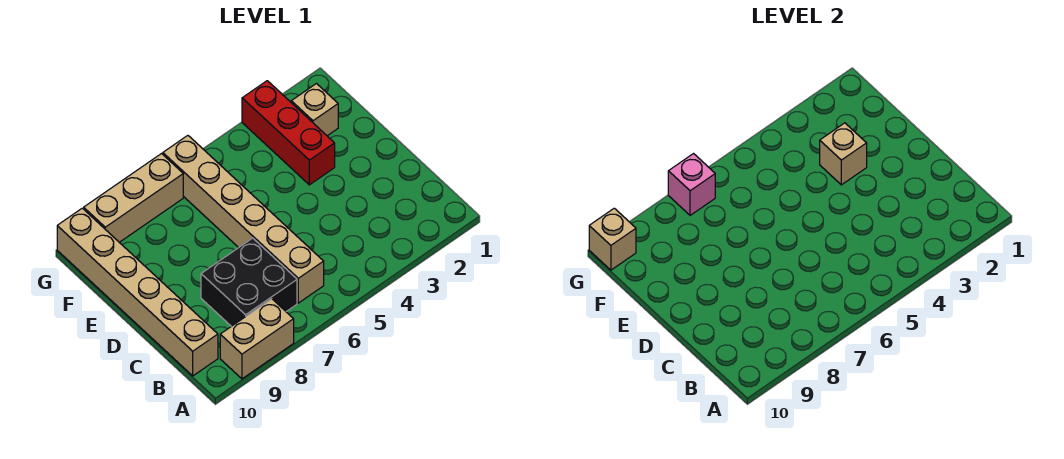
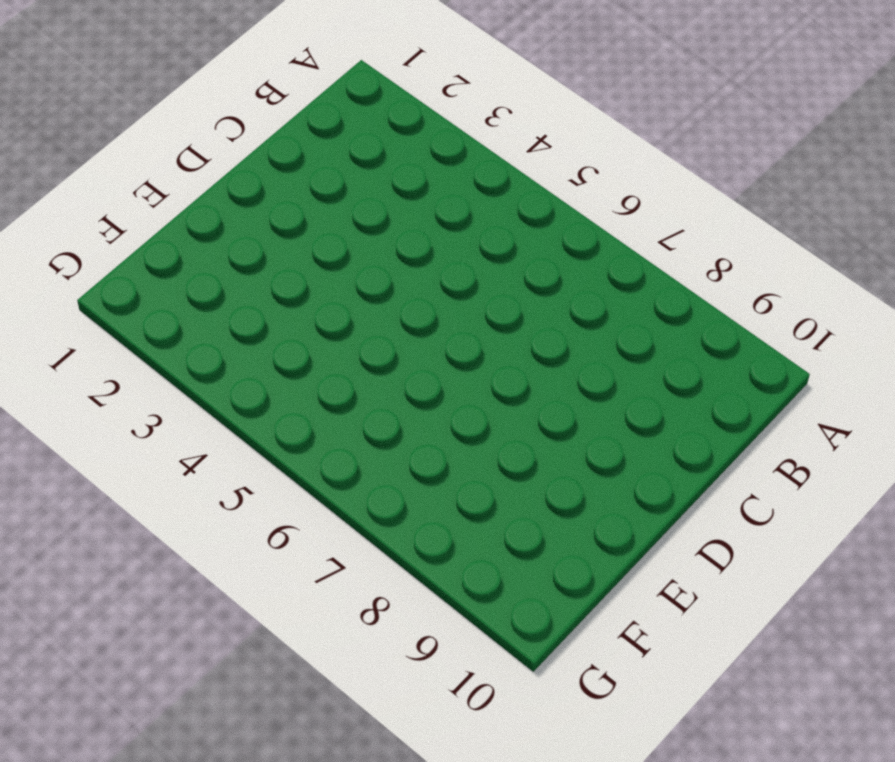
none -> tan 1x2 brick [220,299,294,379]
none -> tan 1x6 brick [163,136,324,303]

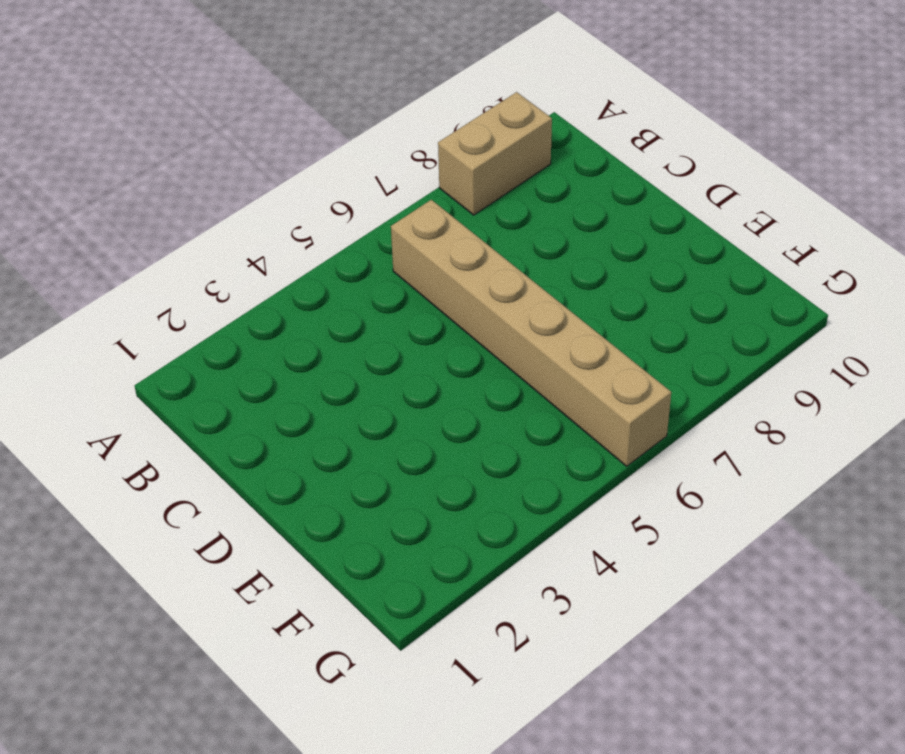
none -> black 2x2 brick [201,238,297,326]
none -> tan 1x6 brick [57,208,218,376]

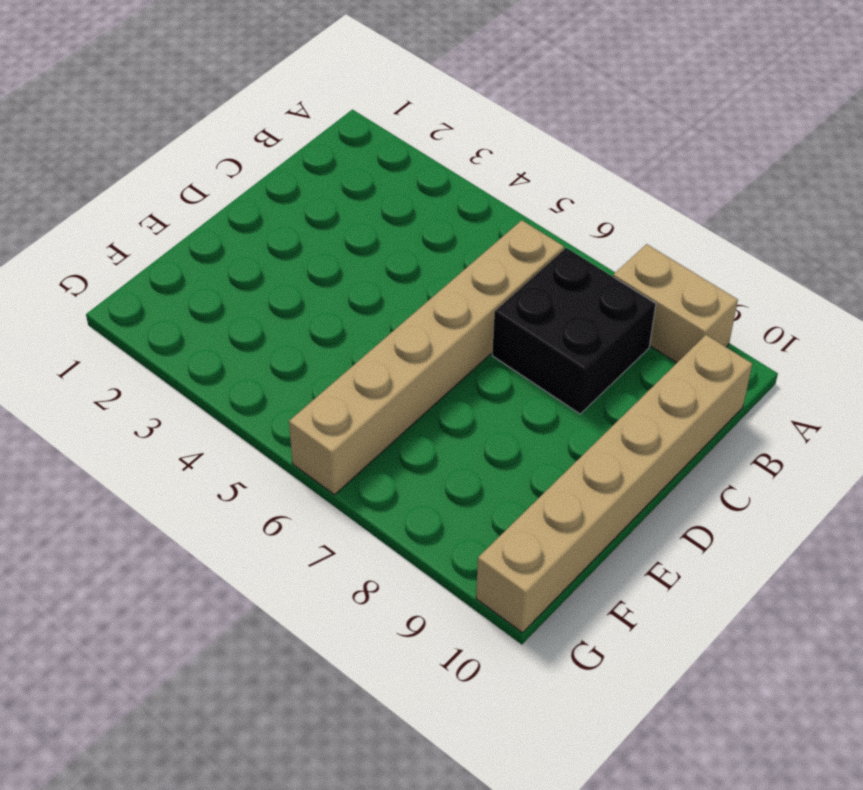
none -> red 1x3 brick [242,81,335,185]
none -> tan 1x1 brick [291,84,338,136]

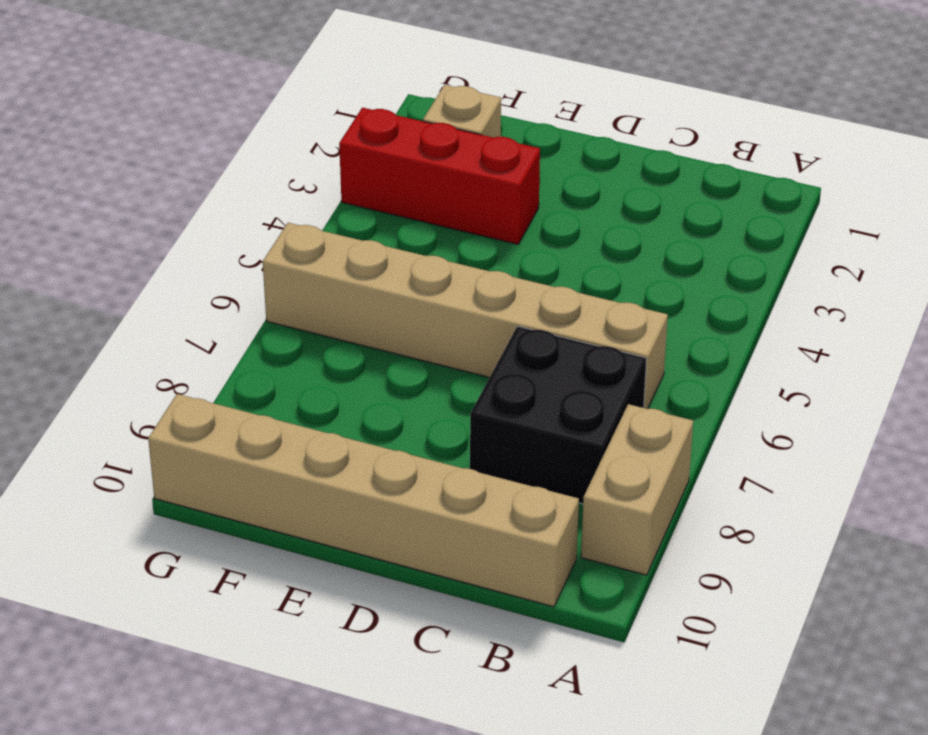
none -> tan 1x3 brick [84,154,183,242]
none -> tan 1x1 brick [820,123,867,185]

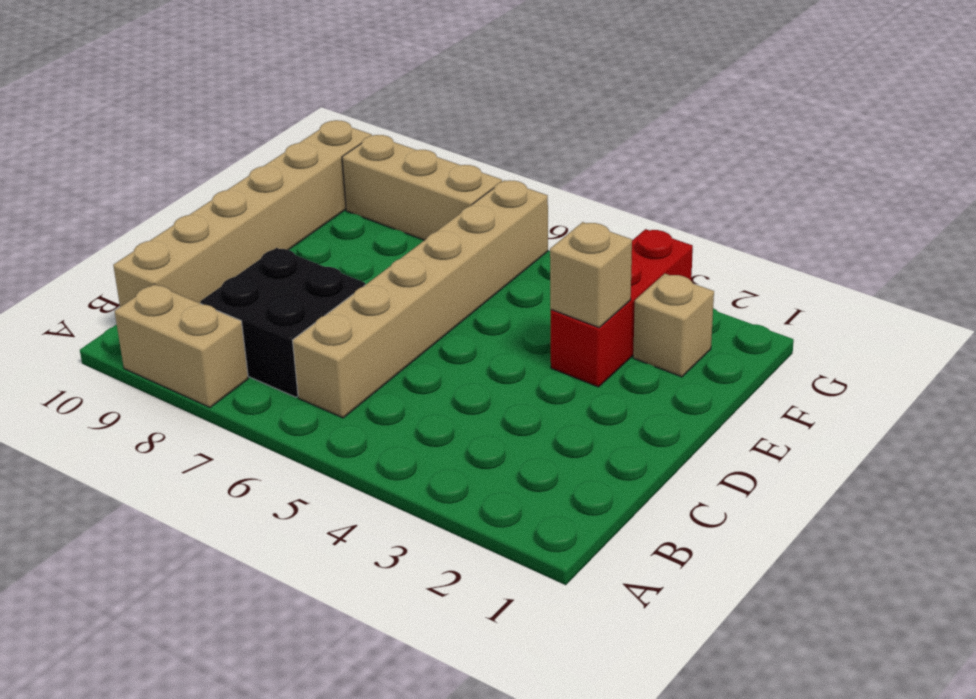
none -> pink 1x1 brick [668,154,715,215]
none -> tan 1x1 brick [589,208,636,270]

